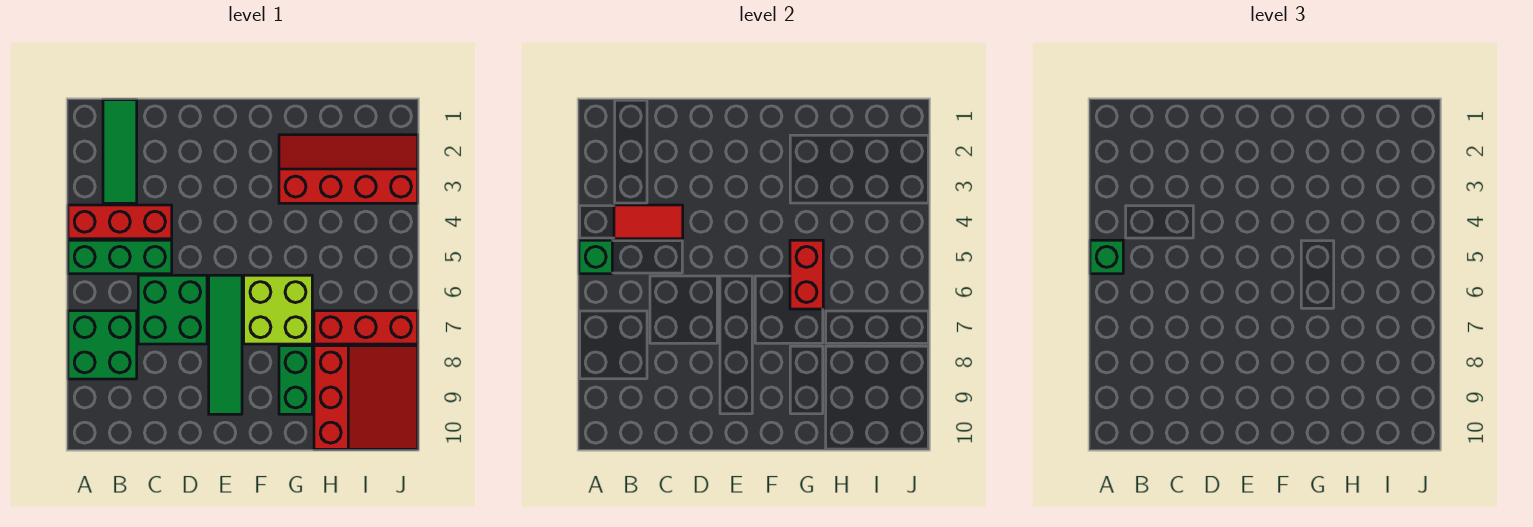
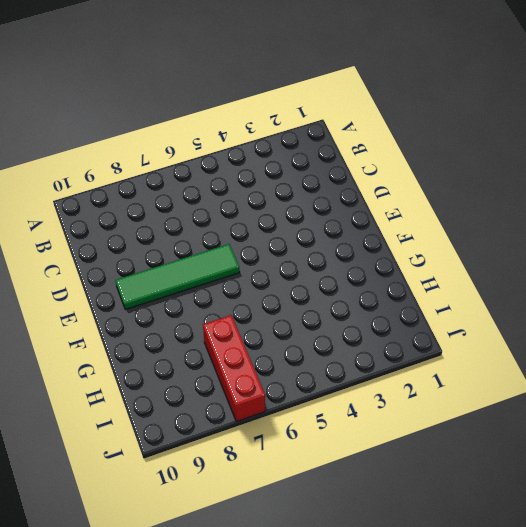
none -> red 1x3 brick [68,205,172,239]
none -> green 1x3 brick [68,240,172,274]
none -> green 2x2 brick [68,311,137,379]

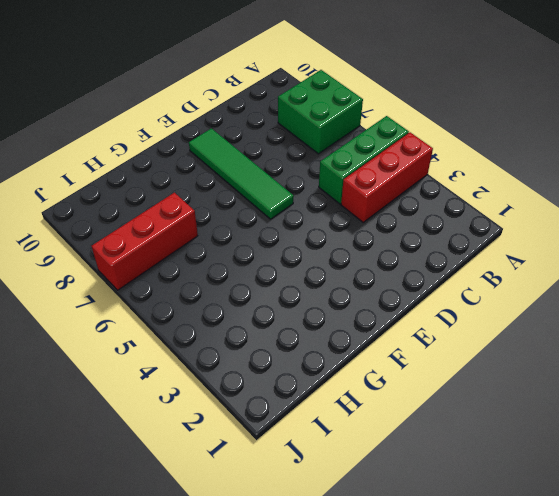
none -> green 1x3 tile [103,100,137,203]
none -> green 2x2 brick [138,275,207,344]
none -> lime 2x2 brick [244,275,312,344]

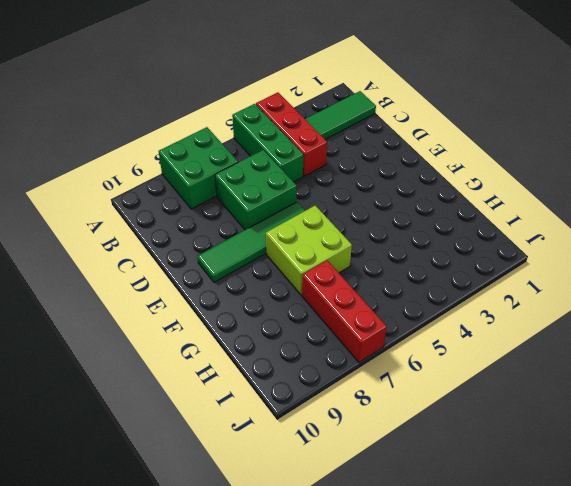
none -> red 2x4 slope [279,135,418,203]
none -> green 1x2 brick [279,346,312,414]
none -> red 3x3 slope [314,346,418,449]

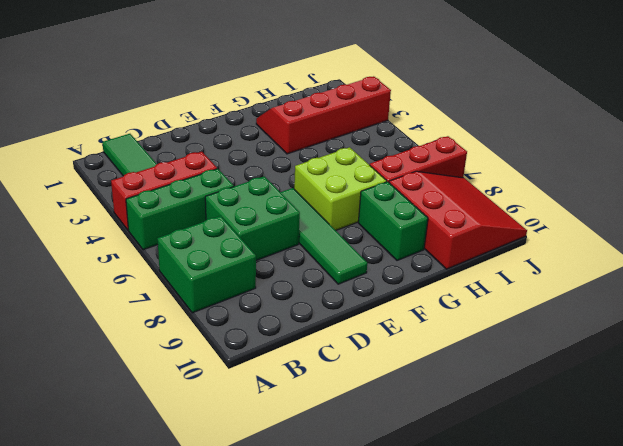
none -> green 1x1 brick [579,240,612,274]
none -> red 1x2 tile [614,205,683,239]
none -> red 1x2 brick [790,240,823,309]

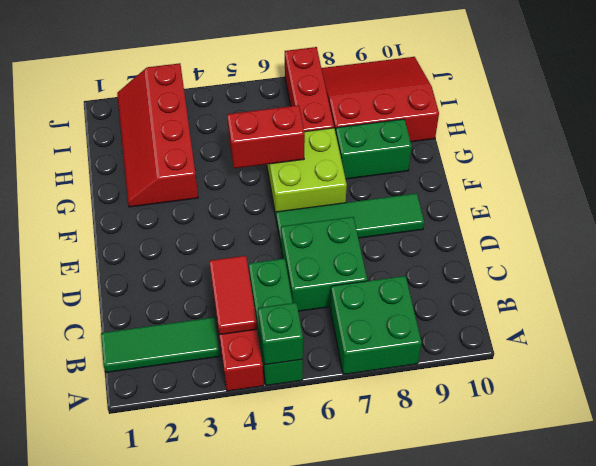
none -> green 1x1 brick [1090,240,1123,274]

